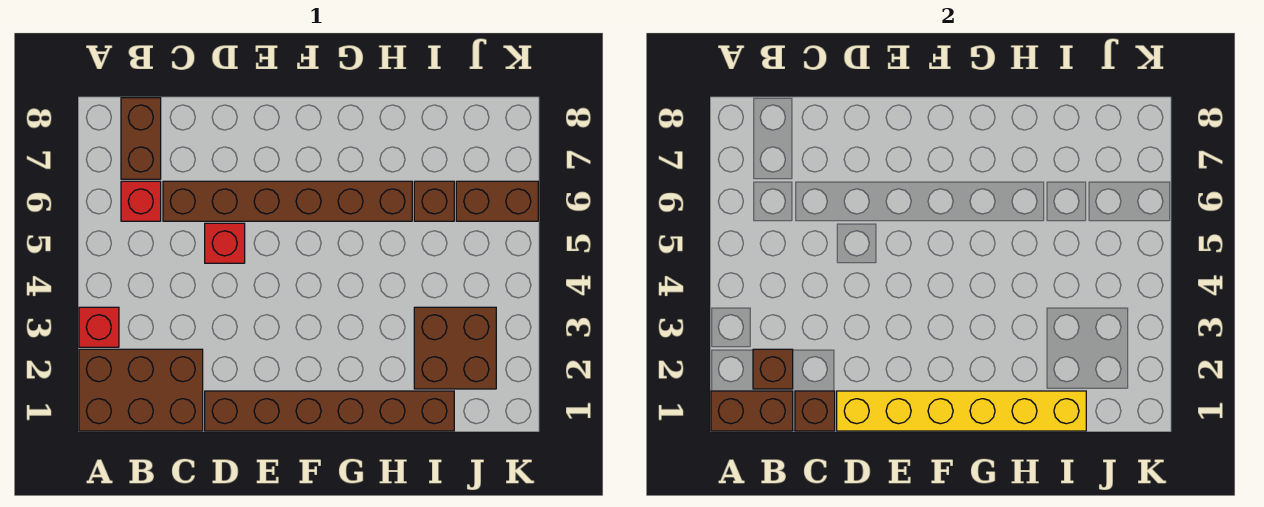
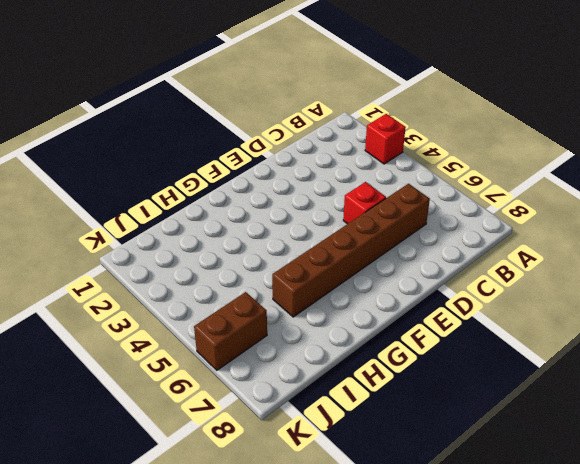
none -> brown 2x3 brick [79,349,203,431]
none -> red 1x1 brick [121,181,161,221]
none -> brown 1x2 brick [121,98,161,179]

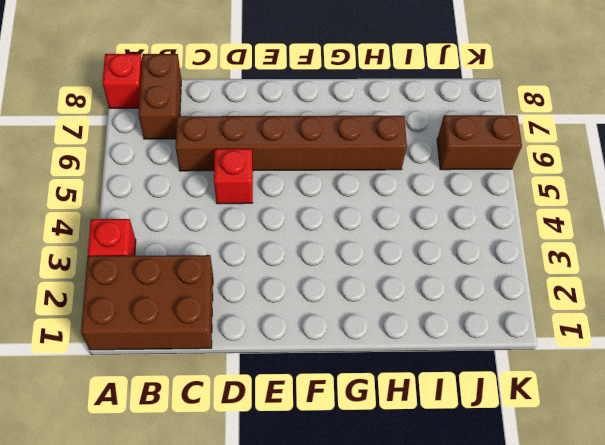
red 1x1 brick [103,54,142,108] -> red 1x1 brick moved to [121,181,161,221]
none -> brown 1x6 brick [205,391,454,431]
none -> brown 2x2 brick [414,307,496,389]
none -> brown 1x1 brick [414,181,454,221]

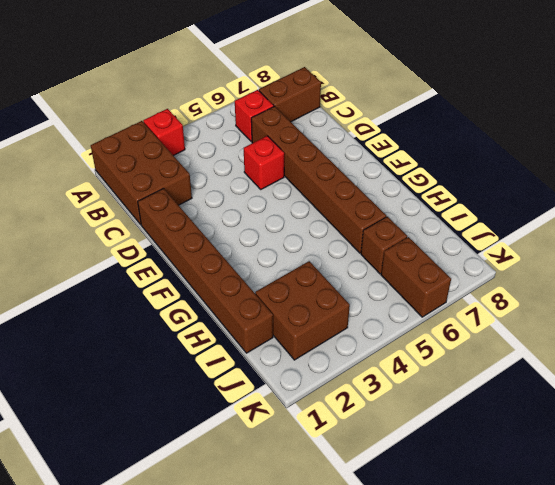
none -> brown 1x2 brick [711,391,793,431]
none -> brown 1x1 brick [753,349,793,389]
none -> brown 1x1 brick [795,391,835,431]

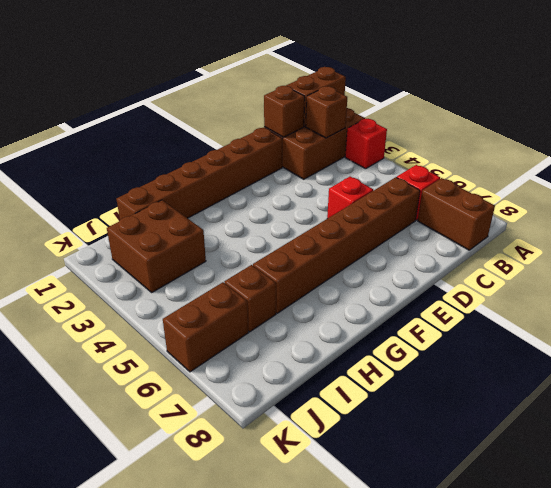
none -> yellow 1x6 brick [837,391,1086,431]

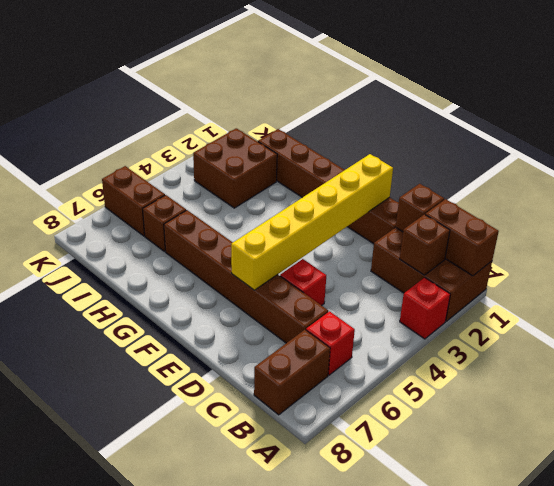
yellow 1x6 brick [231,154,393,290] -> yellow 1x6 brick turned to [837,391,1086,431]

